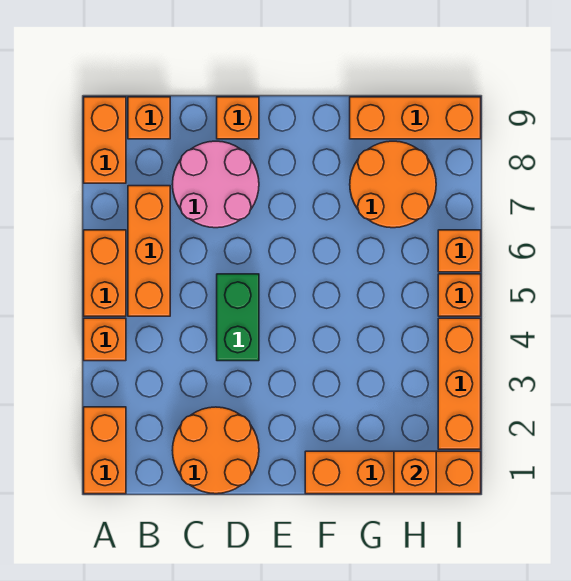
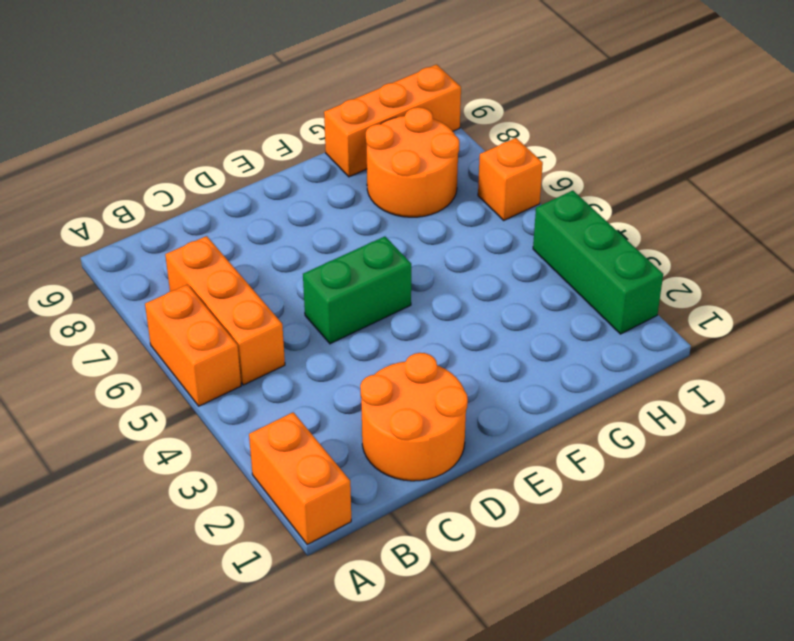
green 1x2 brick [303,236,411,344] -> green 1x2 brick turned to [217,274,259,361]
green 1x3 brick [533,190,663,334] -> orange 1x3 brick [438,318,481,449]
none -> orange 1x1 brick [84,318,126,361]
none -> orange 1x2 brick [84,97,126,183]
none -> orange 1x1 brick [128,97,170,139]

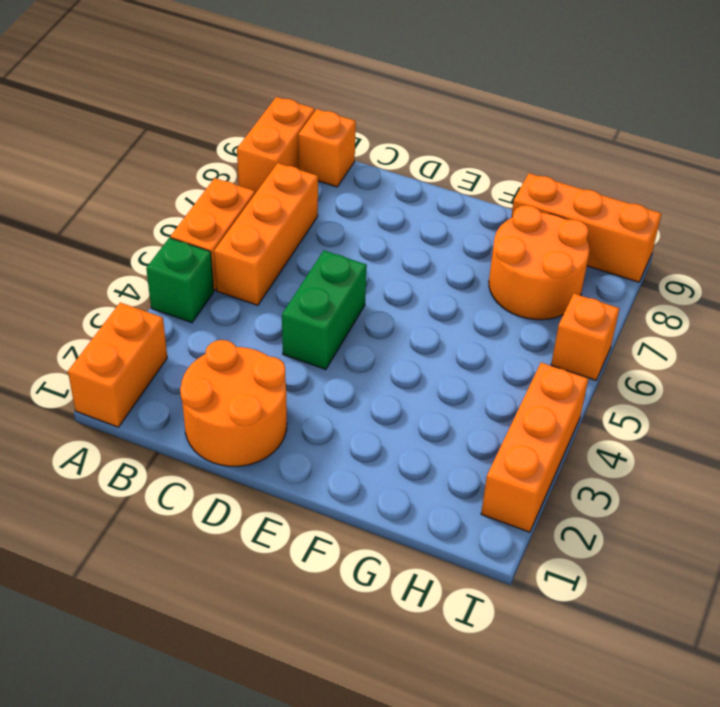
green 1x1 brick [146,238,214,323] -> orange 1x1 brick [84,318,126,361]
none -> pink 2x2 round brick [172,141,259,228]
none -> orange 1x1 brick [217,97,259,139]
none -> orange 1x4 brick [305,451,481,494]

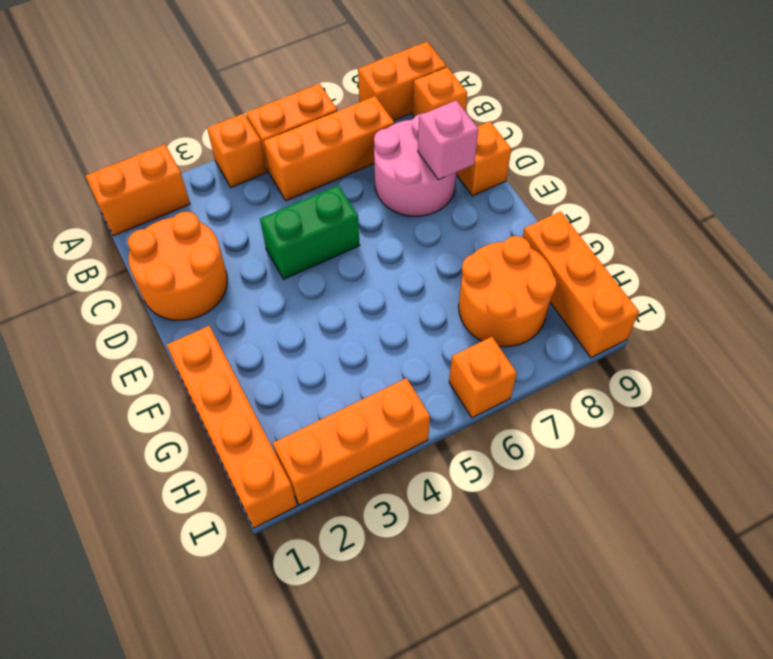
pink 1x1 brick [418,100,479,180] -> none
none -> orange 1x1 brick [438,274,481,316]
none -> orange 1x1 brick [394,451,436,494]

